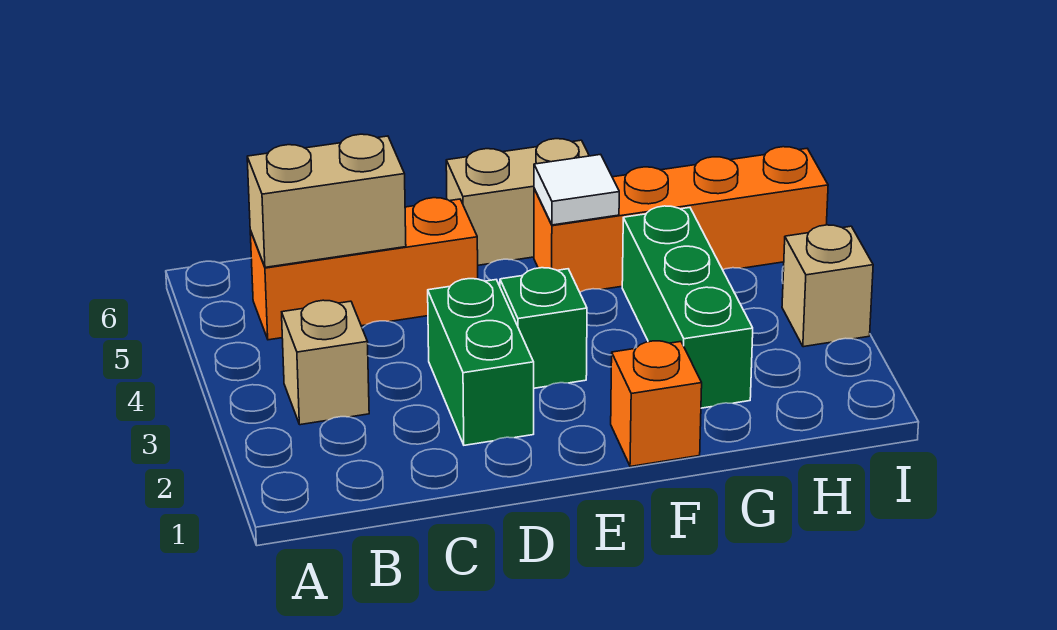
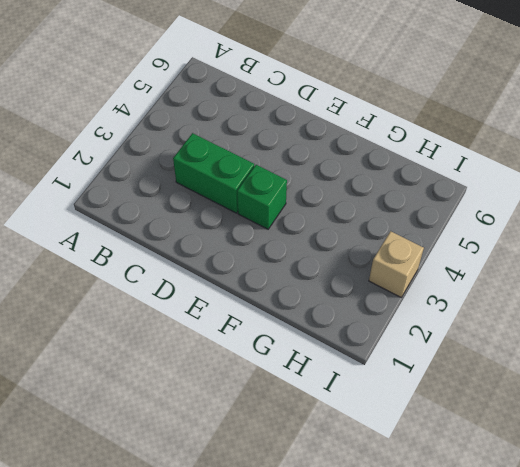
green 1x2 brick [173,133,254,213] -> green 1x2 brick turned to [428,279,534,445]
none -> tan 1x1 brick [282,300,369,425]
none -> orange 1x3 brick [250,198,478,340]

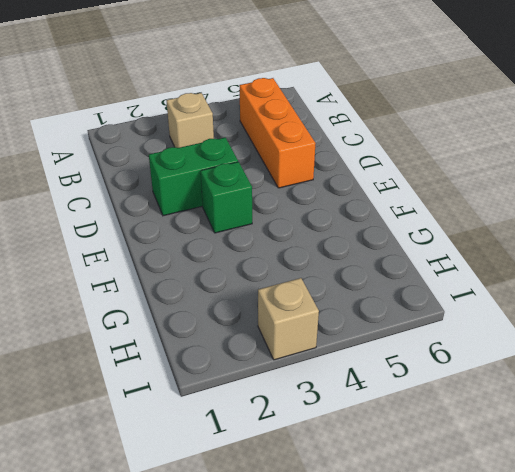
none -> tan 1x2 brick [446,139,589,265]
none -> orange 1x1 brick [611,341,702,467]

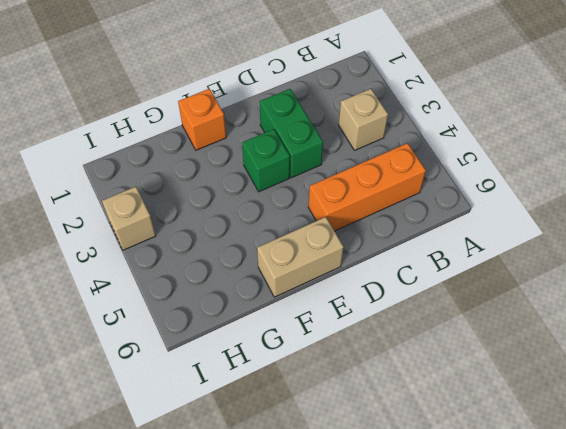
none -> orange 1x4 brick [534,147,828,292]
none -> green 1x3 brick [622,206,753,408]

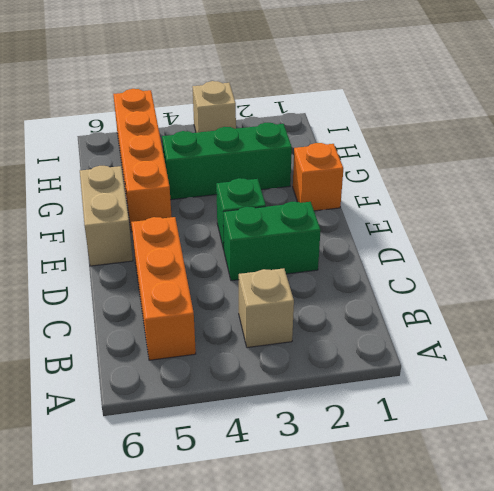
none -> tan 1x2 brick [247,134,406,267]
none -> white 1x1 tile [534,154,619,225]

